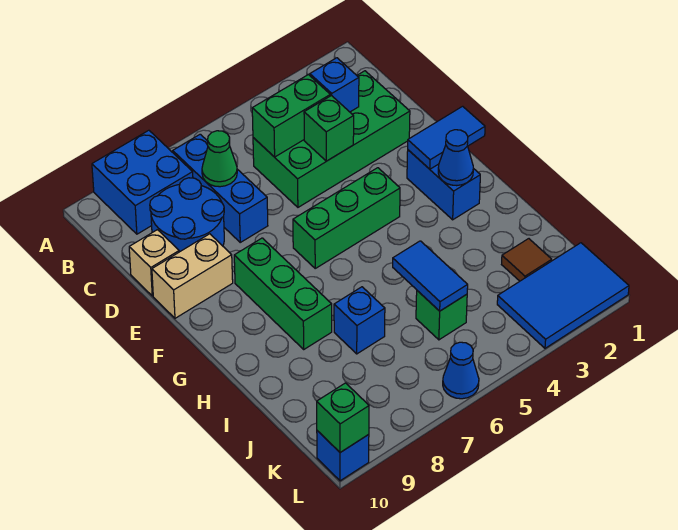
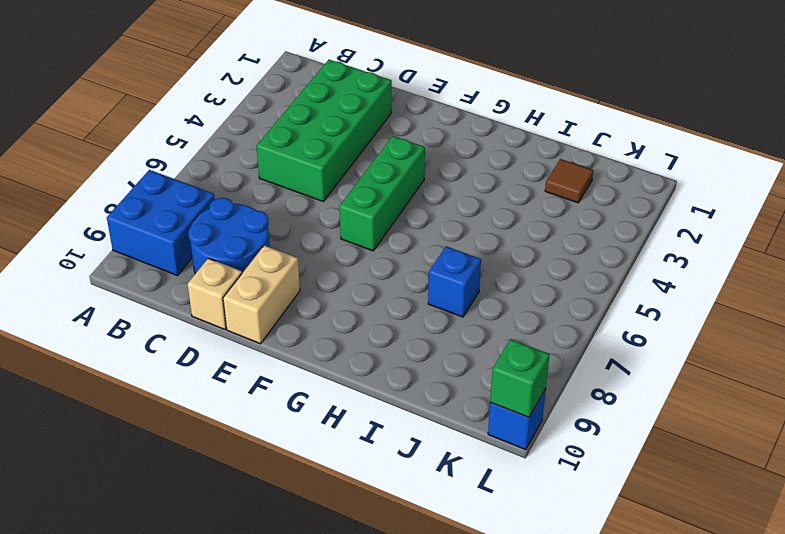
none -> blue 1x3 brick [173,134,268,242]
none -> blue 1x2 brick [407,150,480,220]
none -> green 1x3 brick [234,238,332,349]

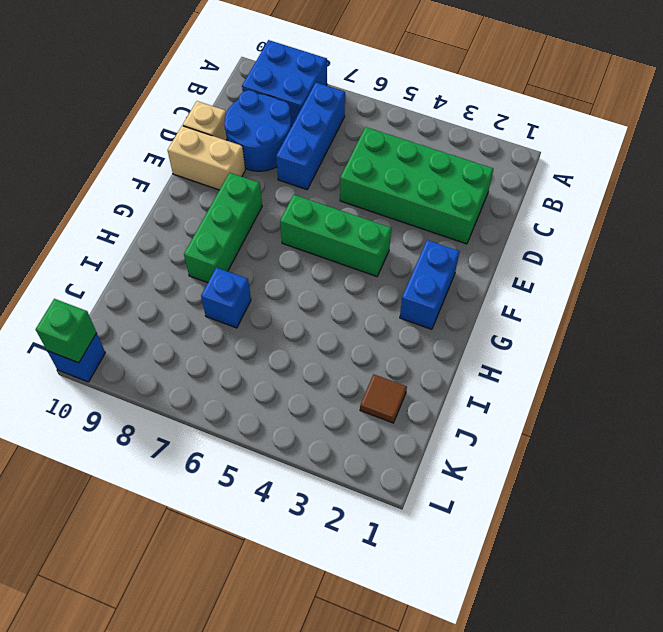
none -> green 1x1 brick [416,291,467,340]
none -> blue 2x3 tile [497,243,629,348]
none -> blue 1x1 cone [443,342,479,399]

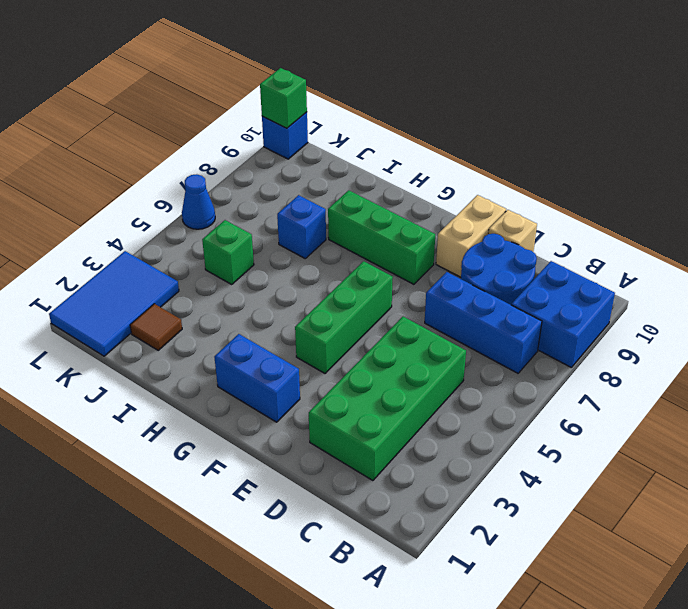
none -> blue 1x1 brick [310,58,359,112]
none -> green 1x2 brick [252,75,330,157]
none -> green 1x1 cone [202,131,237,187]

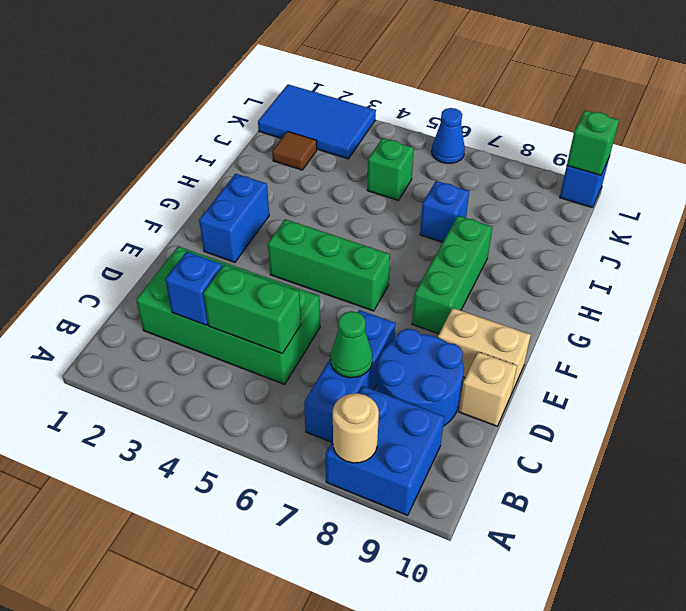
tan 1x1 round brick [333,393,379,463] -> none
none -> green 1x1 brick [304,95,354,161]
none -> blue 1x2 tile [408,106,485,169]
none -> blue 1x1 cone [438,130,473,186]

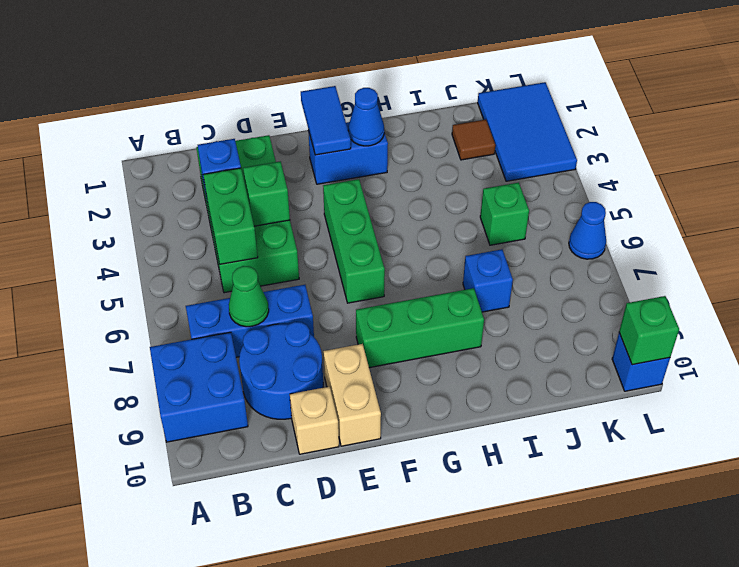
none -> blue 1x2 tile [393,241,468,311]

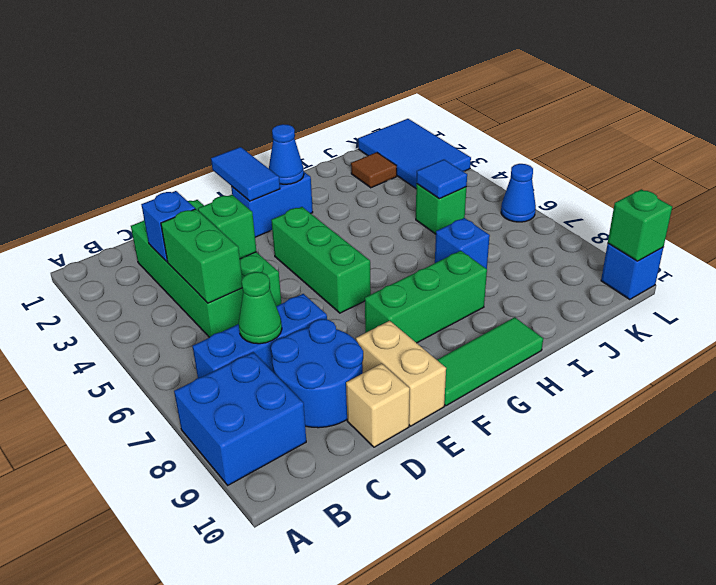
green 1x3 tile [437,317,543,406] -> none
blue 1x1 tile [416,160,467,199] -> blue 1x2 tile [393,241,468,311]

